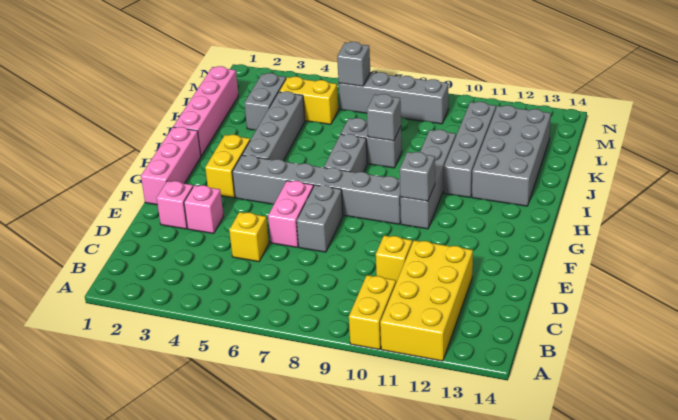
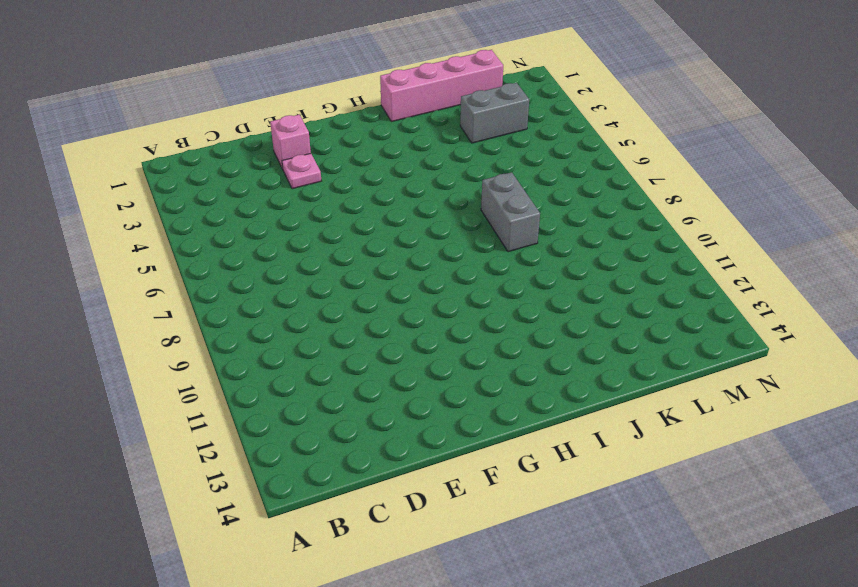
pink 1x1 plate [282,154,321,189] -> pink 1x1 brick [184,185,223,234]
none -> yellow 1x2 brick [349,275,396,350]
none -> yellow 2x4 brick [380,240,473,361]
none -> yellow 1x1 brick [229,212,269,262]

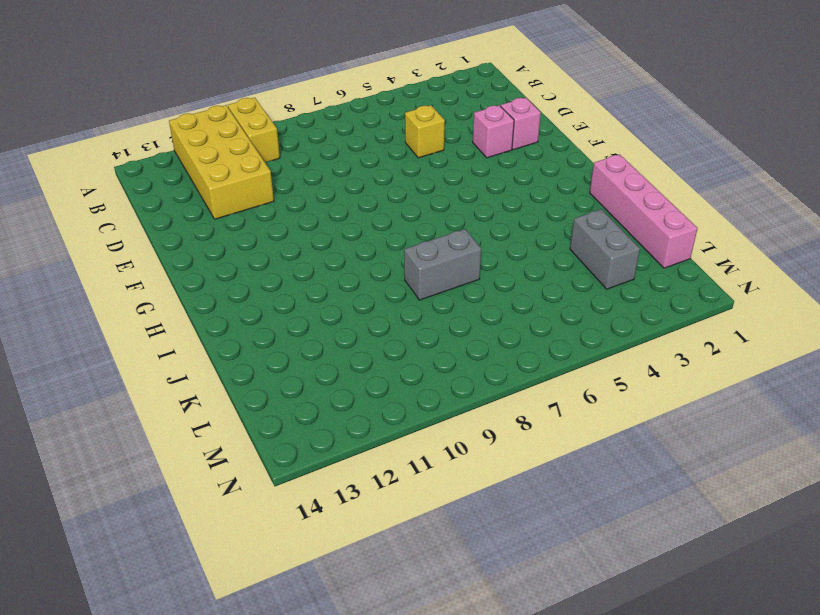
none -> yellow 1x1 brick [376,236,412,282]
none -> pink 1x2 brick [268,181,313,247]
none -> grey 1x2 brick [297,185,343,252]

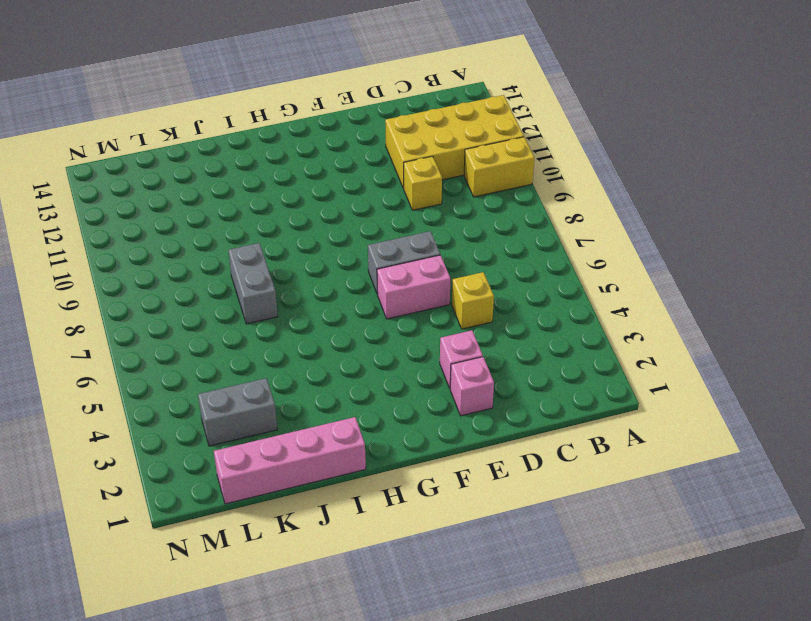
none -> pink 1x3 brick [141,127,201,205]
none -> yellow 1x2 brick [205,135,250,198]
none -> grey 1x6 brick [232,155,401,224]

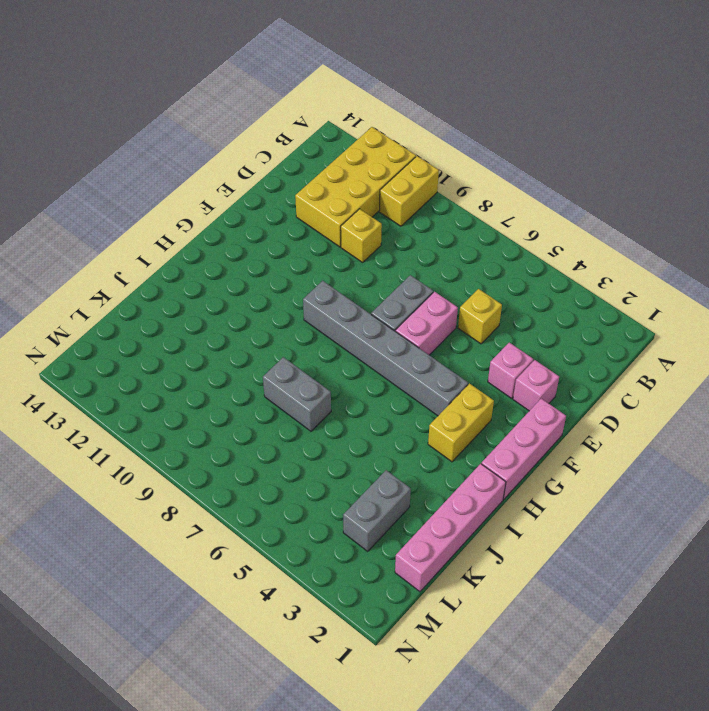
none -> grey 1x4 brick [400,130,456,229]
none -> grey 1x4 brick [242,91,305,161]
none -> grey 1x2 brick [324,134,367,173]

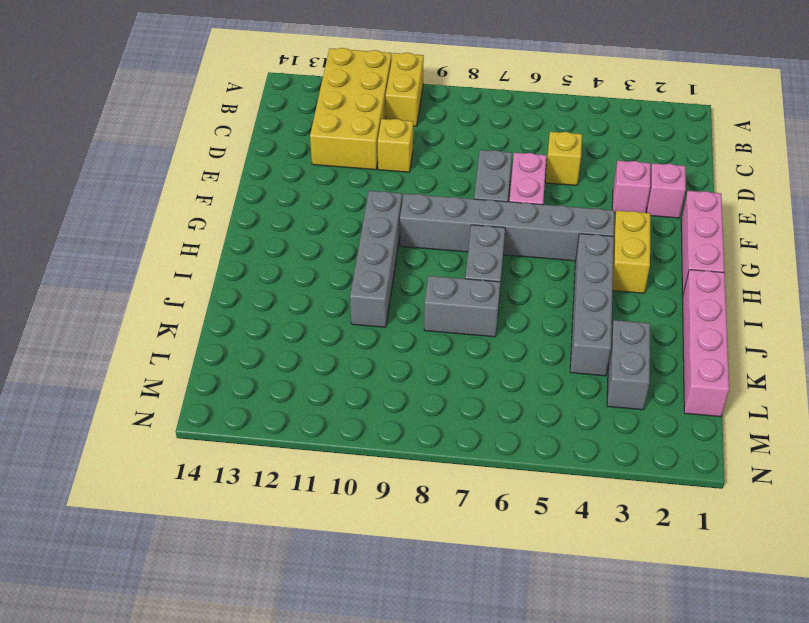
none -> grey 1x4 brick [444,102,496,197]
none -> grey 2x4 brick [472,105,551,206]
none -> yellow 1x2 brick [279,77,338,124]

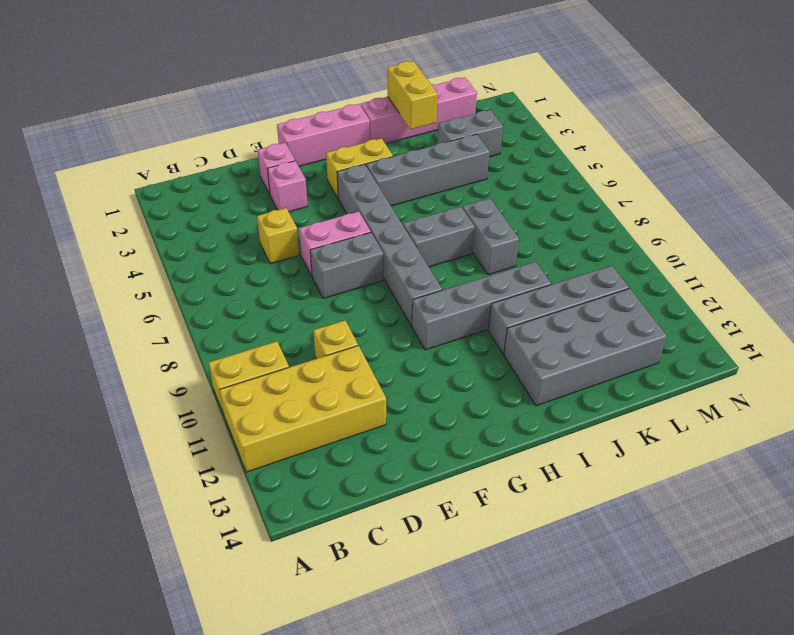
yellow 1x2 brick [388,61,438,129] -> yellow 1x2 brick moved to [279,77,338,124]
none -> grey 1x4 brick [339,72,449,124]
none -> grey 1x1 brick [400,152,435,201]
none -> grey 1x1 brick [367,94,401,141]

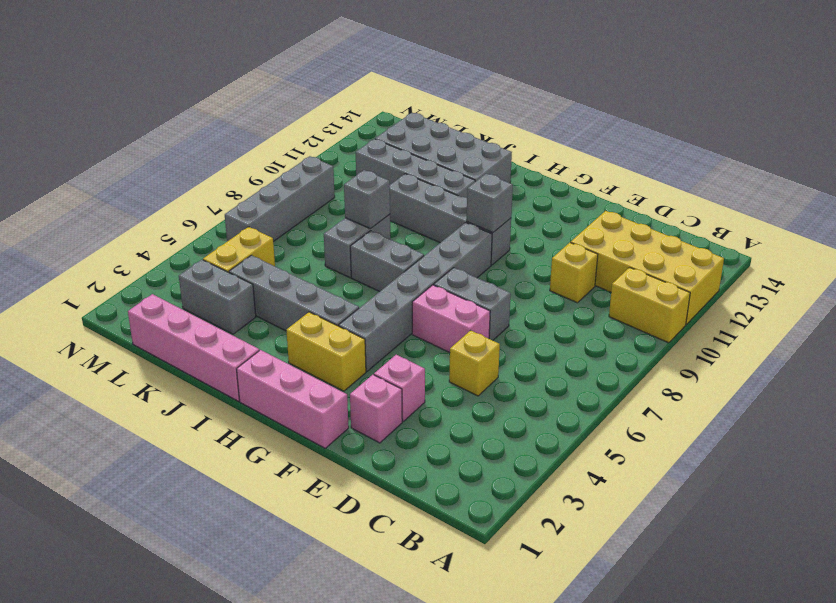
none -> grey 1x1 brick [337,42,370,86]

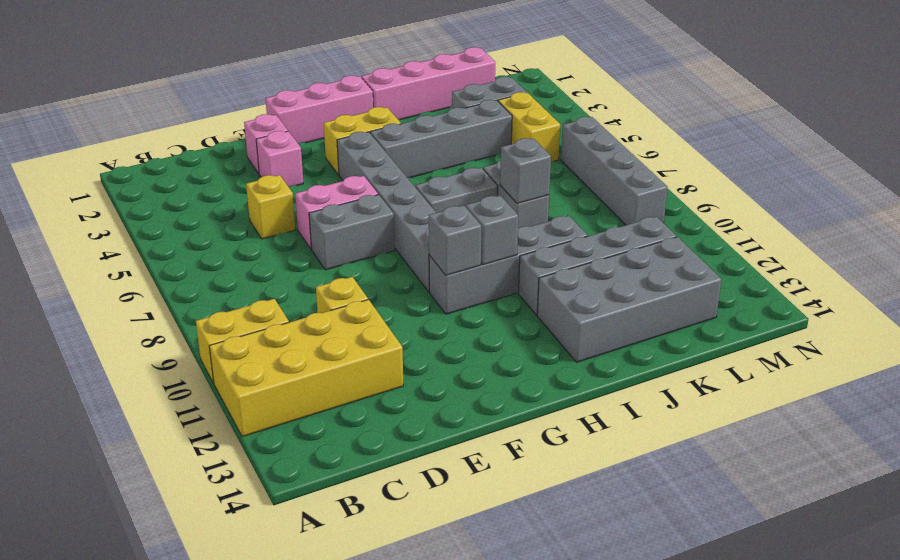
grey 1x1 brick [466,196,518,265] -> grey 1x1 brick moved to [337,42,370,86]

